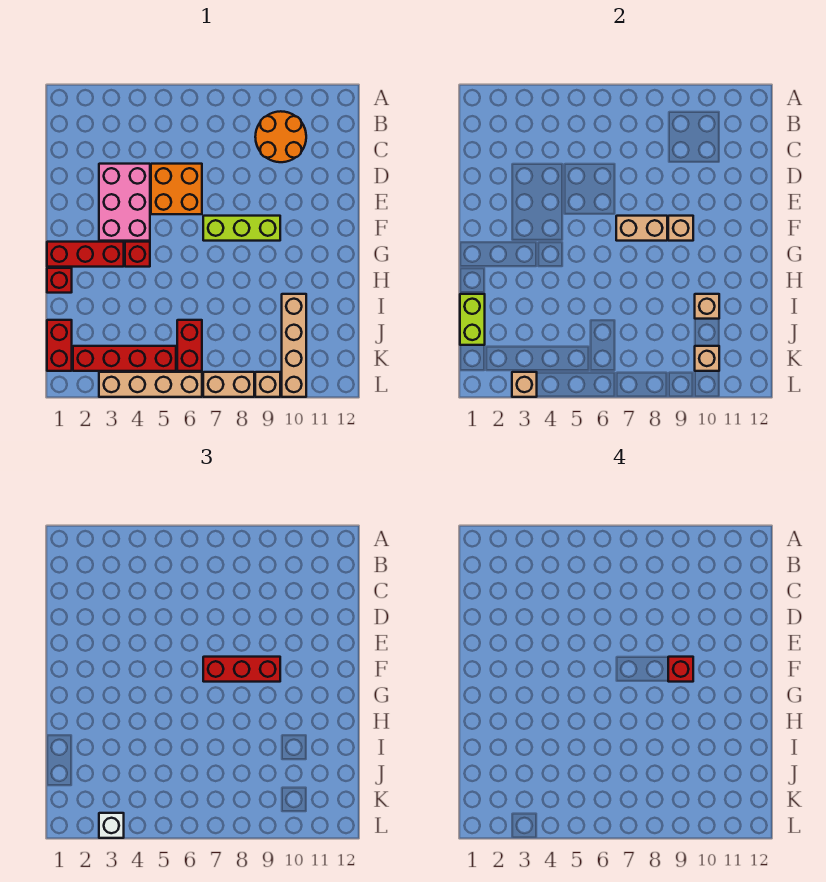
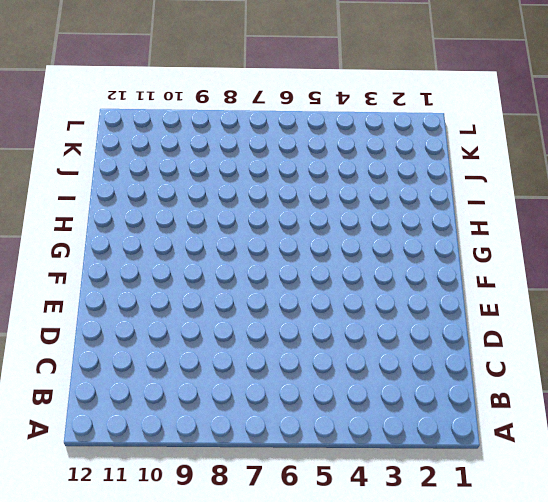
none -> orange 2x2 round brick [255,111,306,162]
none -> pink 2x3 brick [99,164,150,241]
none -> orange 2x2 brick [151,164,202,214]

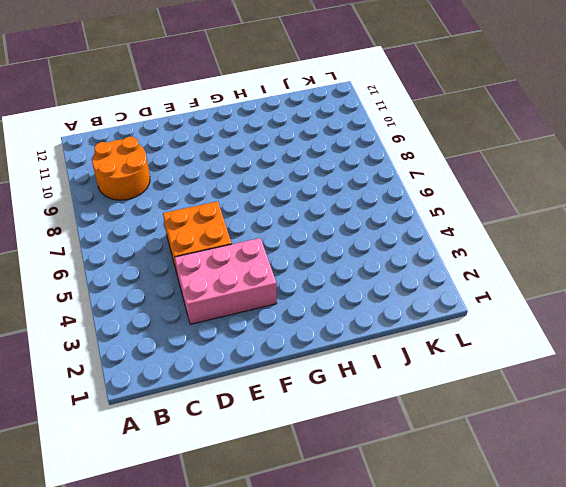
none -> lime 1x3 brick [203,216,280,241]
none -> red 1x3 brick [47,242,124,267]
none -> red 1x1 brick [125,242,150,267]

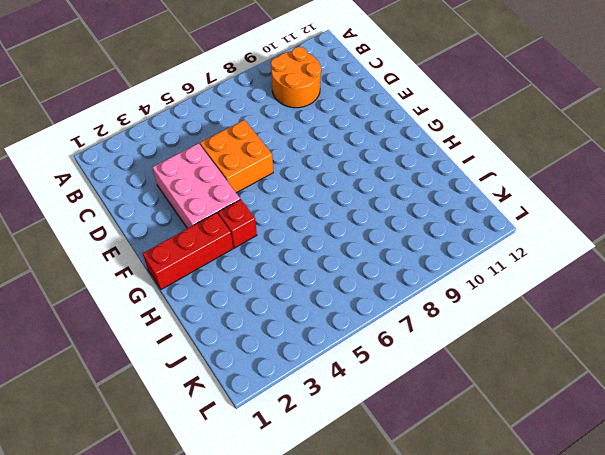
none -> lime 1x3 brick [203,216,280,241]
none -> red 1x1 brick [47,268,72,293]
none -> tan 1x4 brick [282,294,306,397]

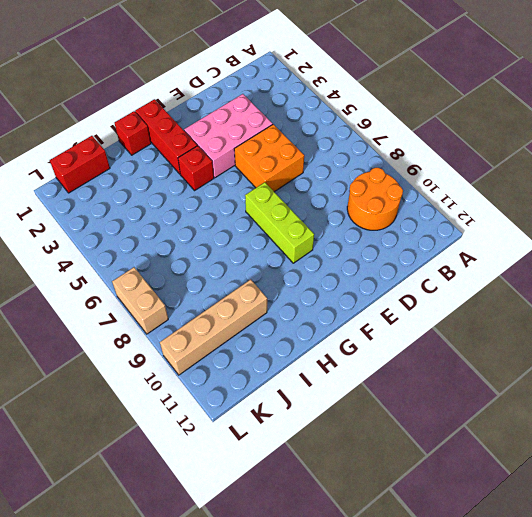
none -> red 1x2 brick [177,320,202,371]
none -> red 1x4 brick [73,346,176,371]
none -> tan 1x4 brick [99,372,202,397]

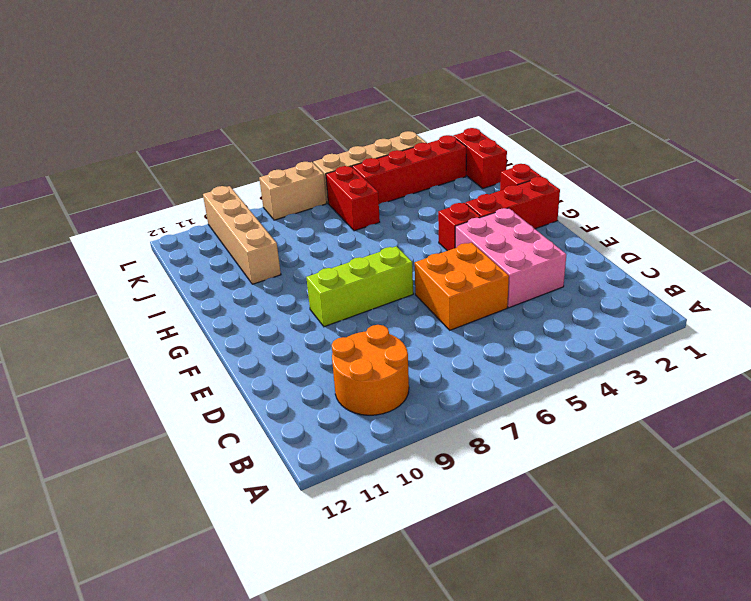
none -> tan 1x1 brick [255,372,280,397]
none -> tan 1x2 brick [616,216,667,241]
none -> tan 1x1 brick [668,216,693,241]

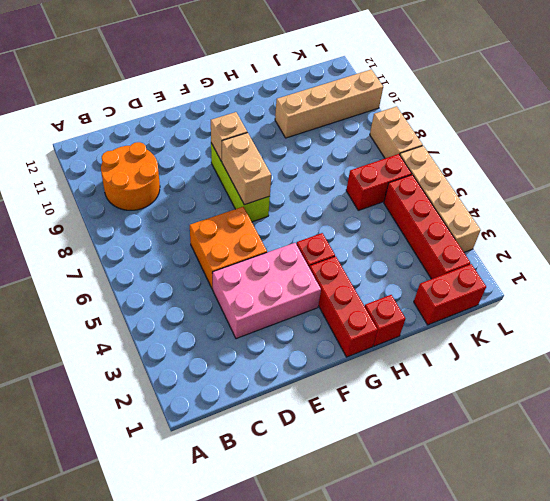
none -> tan 1x1 brick [255,372,280,397]
none -> lime 1x2 brick [460,294,485,345]
none -> tan 1x1 brick [695,294,719,319]

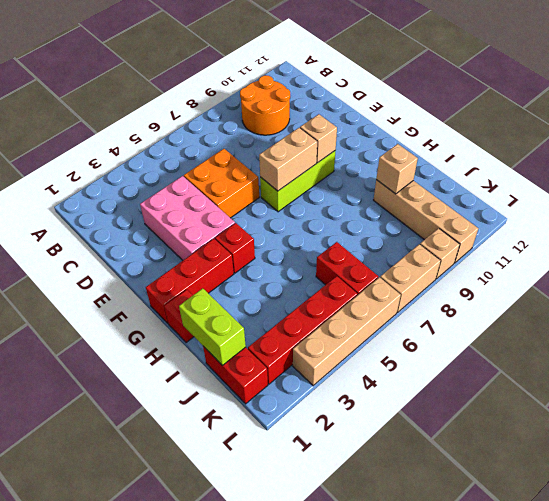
none -> tan 1x1 brick [695,346,719,371]
none -> tan 1x1 brick [512,372,537,397]
none -> red 1x3 brick [203,657,280,682]

